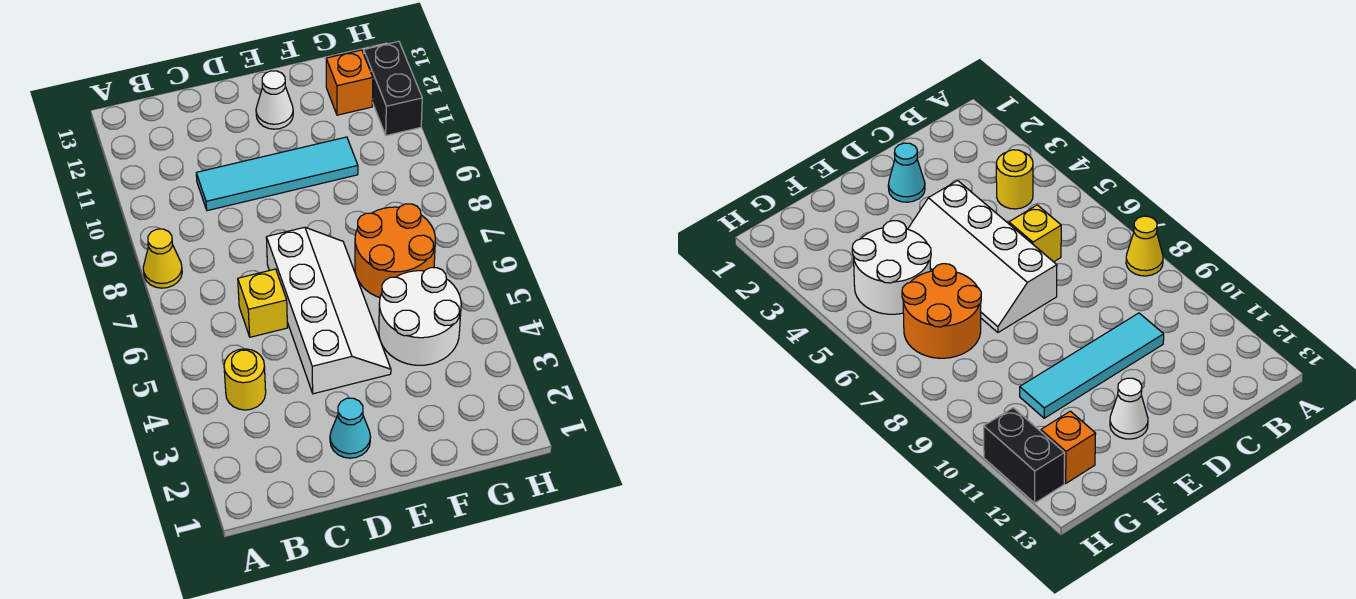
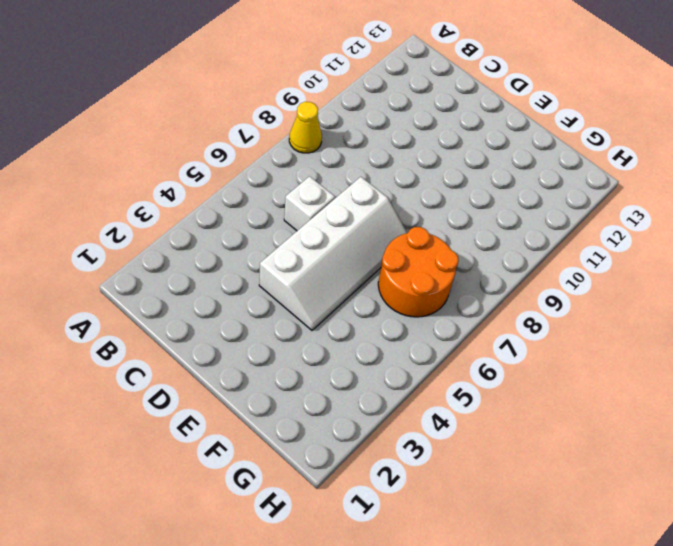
white 1x1 brick [284,176,335,231] -> yellow 1x1 brick [238,269,287,337]
none -> yellow 1x1 round brick [224,349,266,410]
none -> cyan 1x4 tile [196,137,358,211]

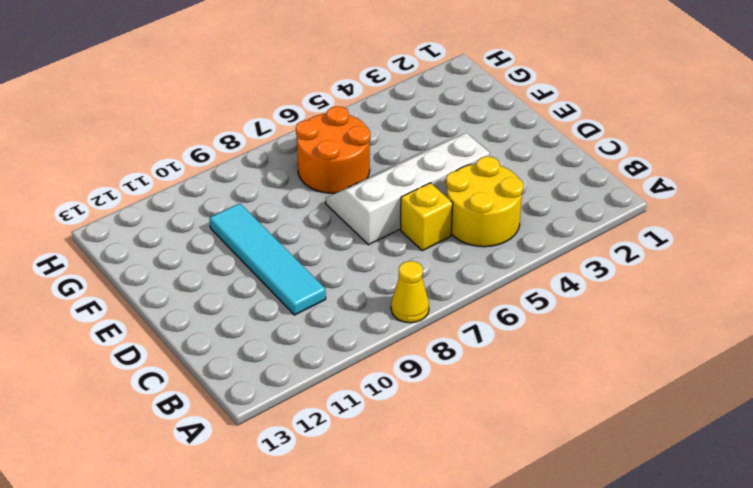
yellow 2x2 round brick [446,156,523,247] -> yellow 1x1 round brick [224,349,266,410]
none -> cyan 1x1 cone [330,398,371,458]
none -> white 1x1 cone [256,71,293,129]

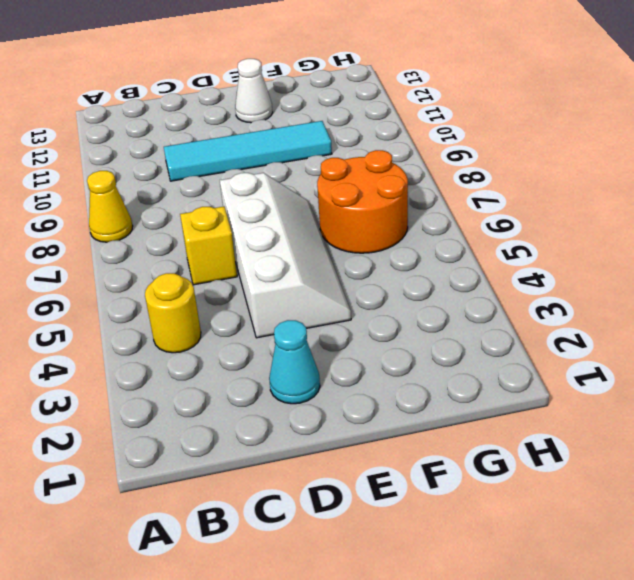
none -> white 2x2 round brick [379,268,461,365]
none -> orange 1x1 brick [326,50,373,115]

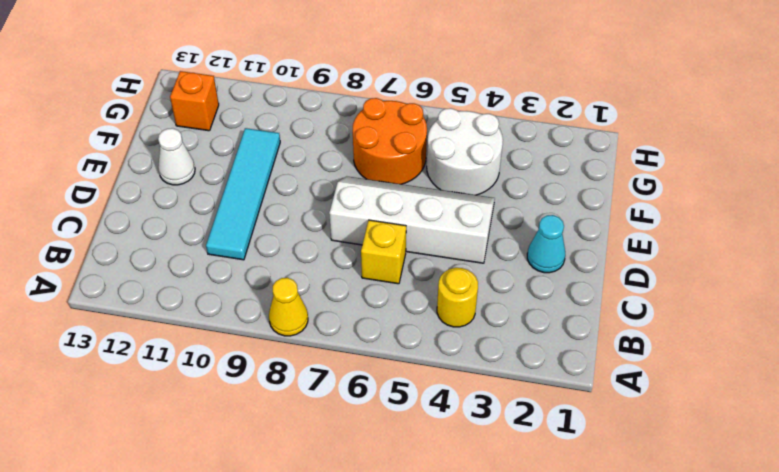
none -> black 1x2 brick [364,41,422,136]

